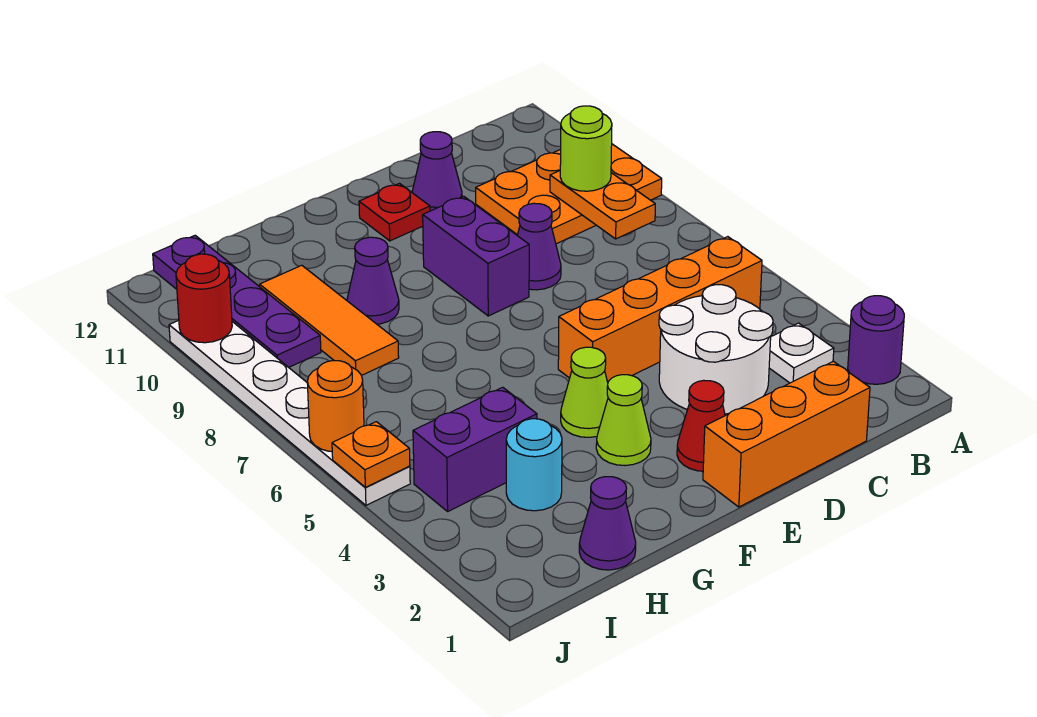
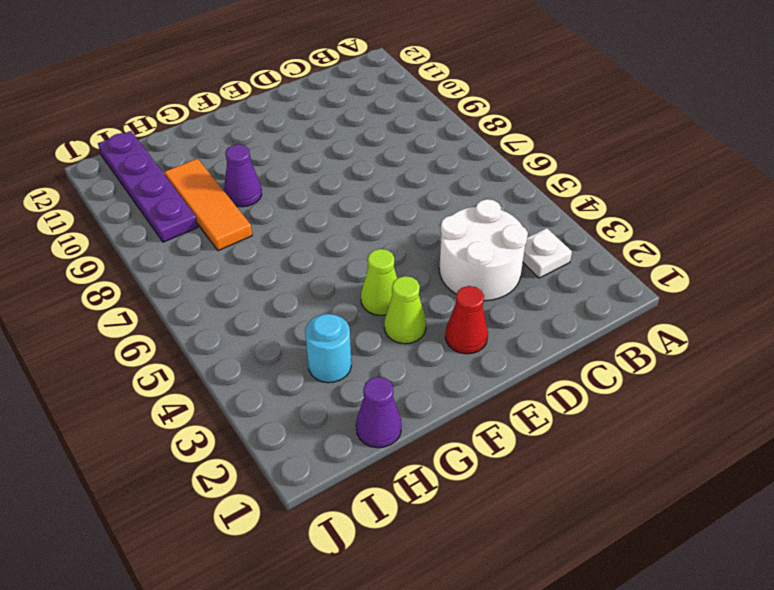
none -> purple 1x1 round brick [848,296,904,384]
none -> orange 2x3 plate [476,144,662,244]
none -> orange 1x4 brick [558,237,762,382]

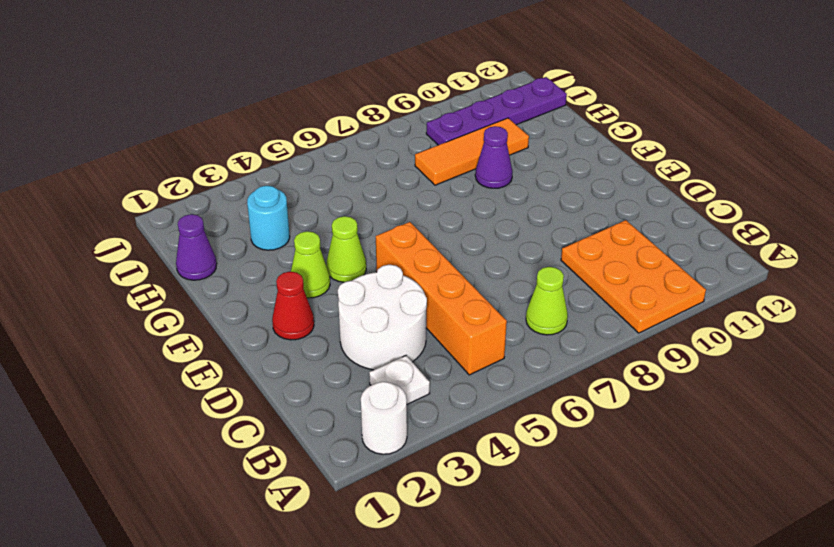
white 1x1 round brick [361,382,407,454] -> purple 1x1 round brick [848,296,904,384]
lime 1x1 cone [526,267,568,335] -> none
none -> orange 1x3 brick [703,361,870,507]
none -> purple 1x1 cone [517,203,561,290]
none -> purple 1x1 cone [412,132,462,211]

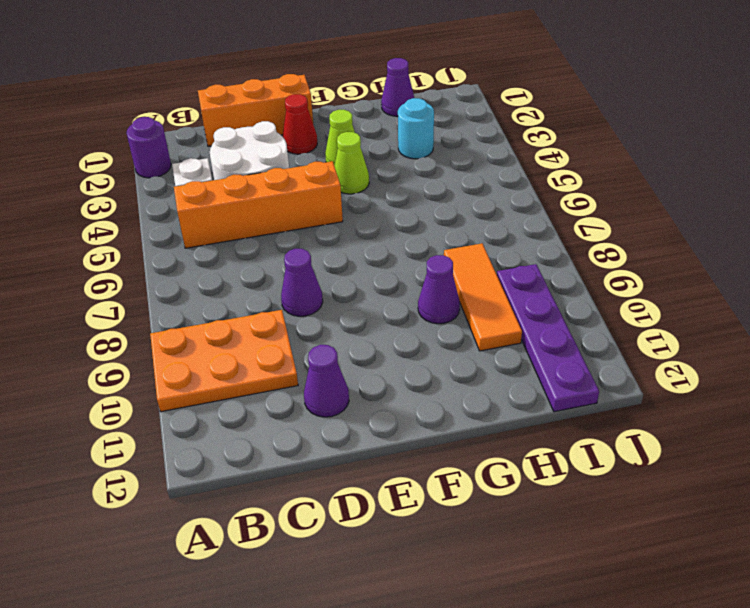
none -> purple 1x2 brick [423,196,529,316]
none -> red 1x1 plate [359,183,430,241]
none -> purple 1x2 brick [413,387,537,511]

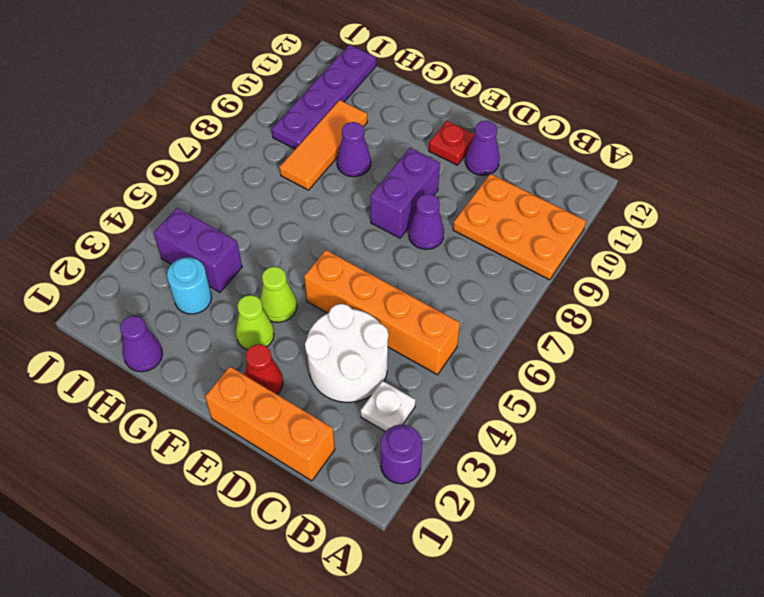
none -> white 1x6 plate [169,320,410,505]
none -> orange 1x2 plate [550,171,655,239]
none -> orange 1x1 plate [332,422,410,487]

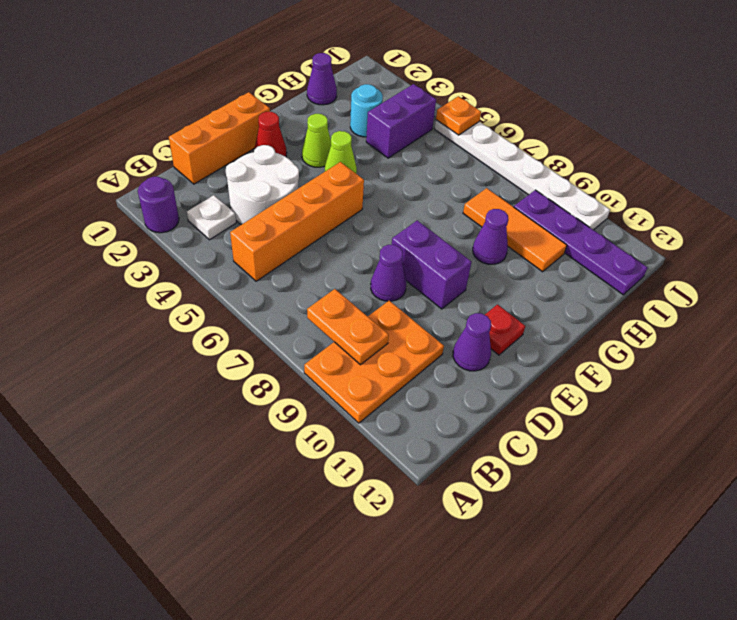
none -> orange 1x1 round brick [307,361,364,452]
none -> red 1x1 round brick [176,254,232,343]
none -> lime 1x1 round brick [560,106,612,191]

